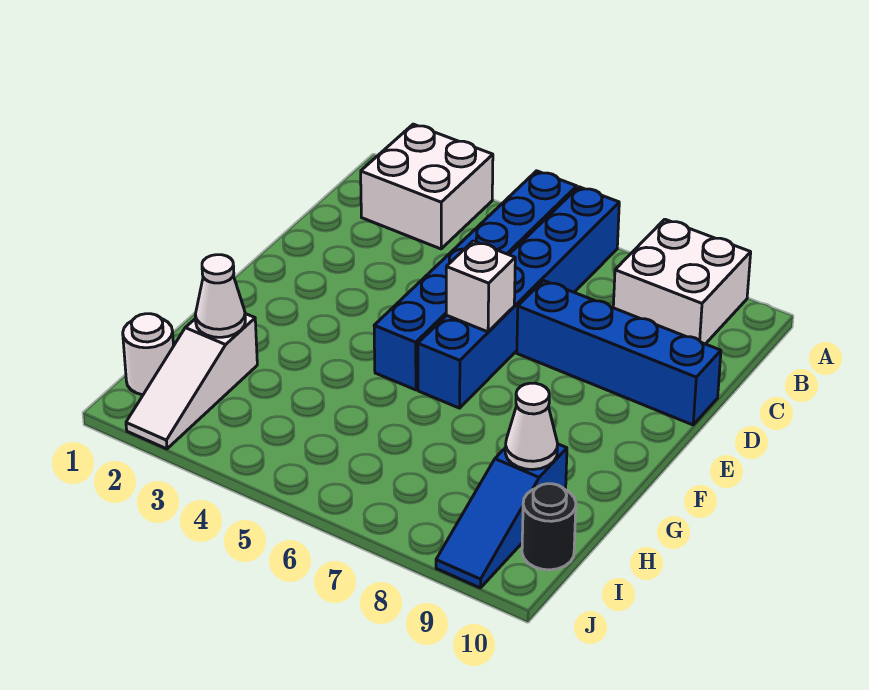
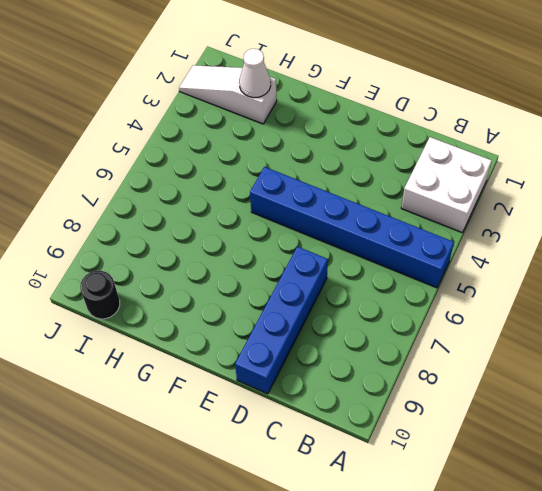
none -> blue 1x6 brick [418,187,619,408]
none -> white 2x2 brick [613,219,751,344]
none -> blue 1x3 slope [436,444,567,588]

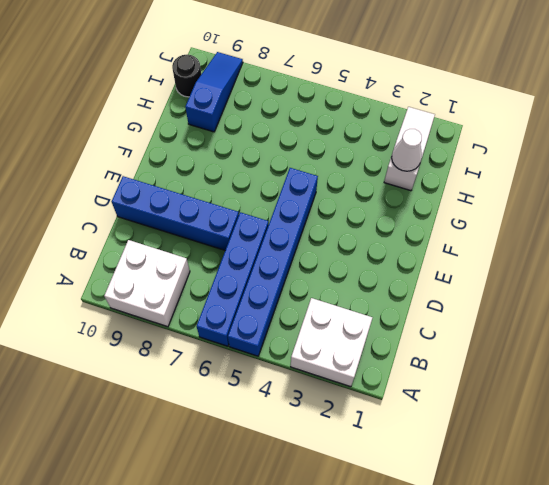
blue 1x4 brick [197,212,269,346] -> blue 1x6 brick [418,187,619,408]
none -> white 1x1 round brick [123,314,173,395]
none -> white 1x1 brick [446,241,515,332]
none -> white 1x1 cone [505,383,558,470]

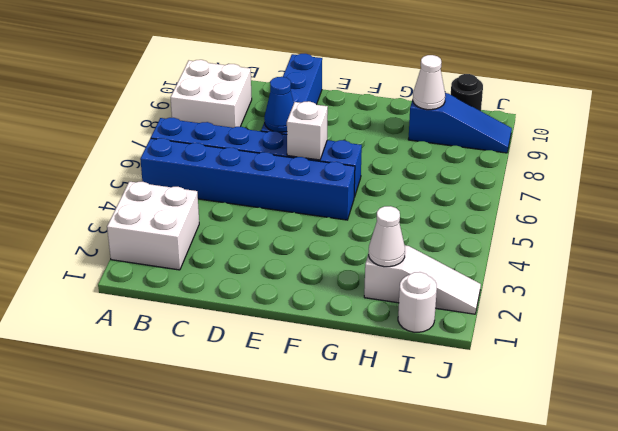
blue 1x1 cone [264,77,294,132] -> none

